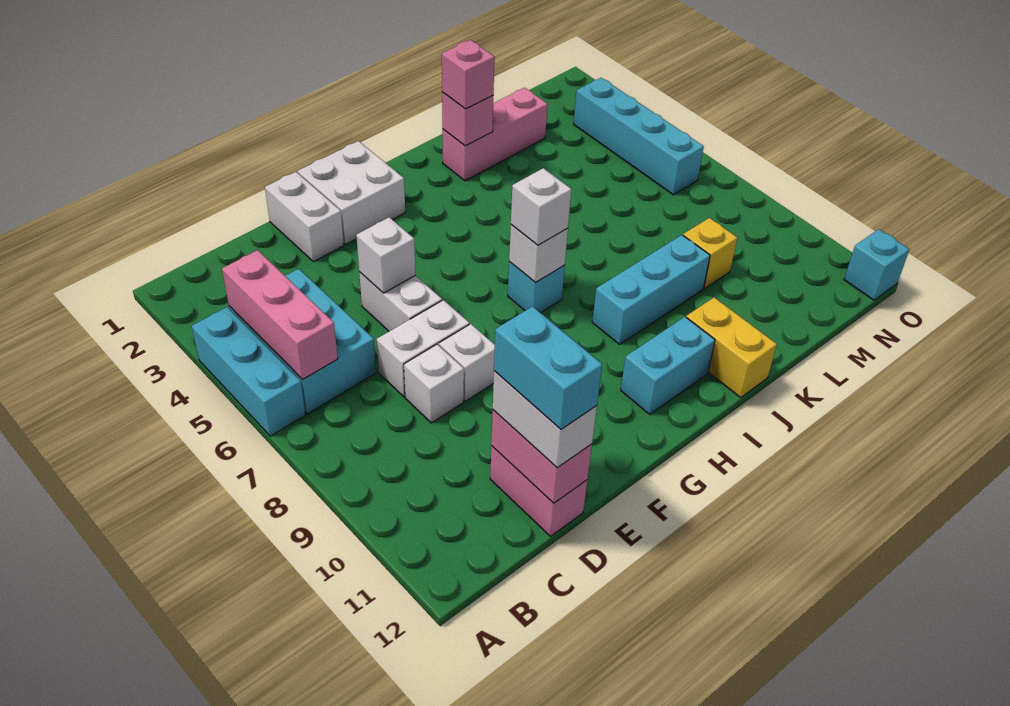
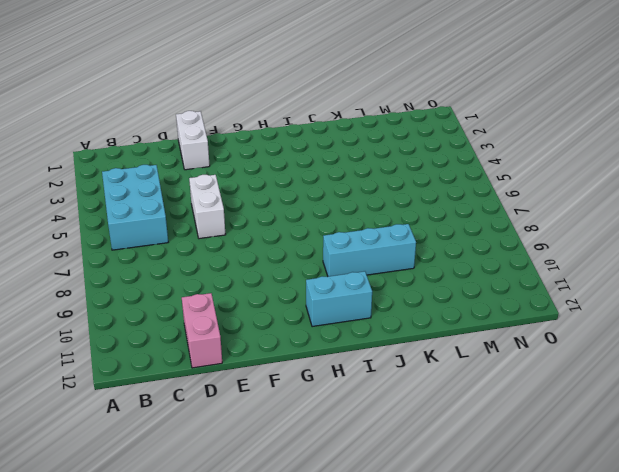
none -> cyan 1x3 brick [192,307,305,436]
none -> white 1x2 brick [377,300,469,397]
none -> white 1x1 brick [404,344,464,423]

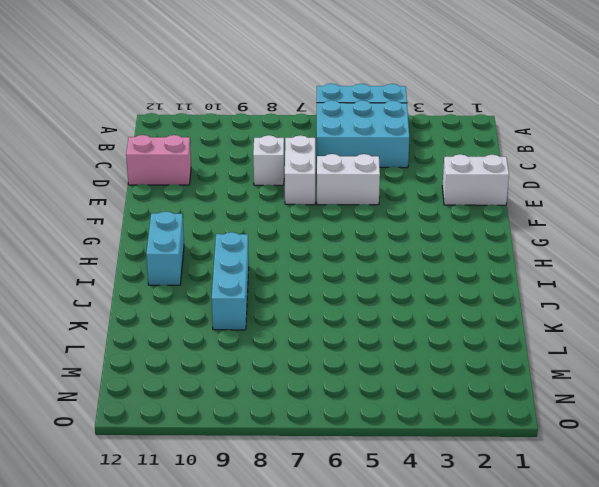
none -> white 1x1 brick [439,324,495,401]
none -> white 2x2 brick [297,141,405,245]
none -> cyan 1x1 brick [508,261,565,313]

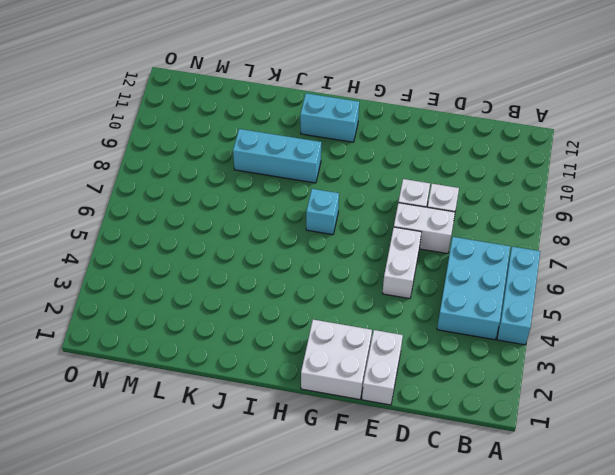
none -> pink 1x2 brick [490,446,587,536]
none -> pink 1x3 brick [442,88,548,181]
none -> yellow 1x2 brick [686,297,777,397]

